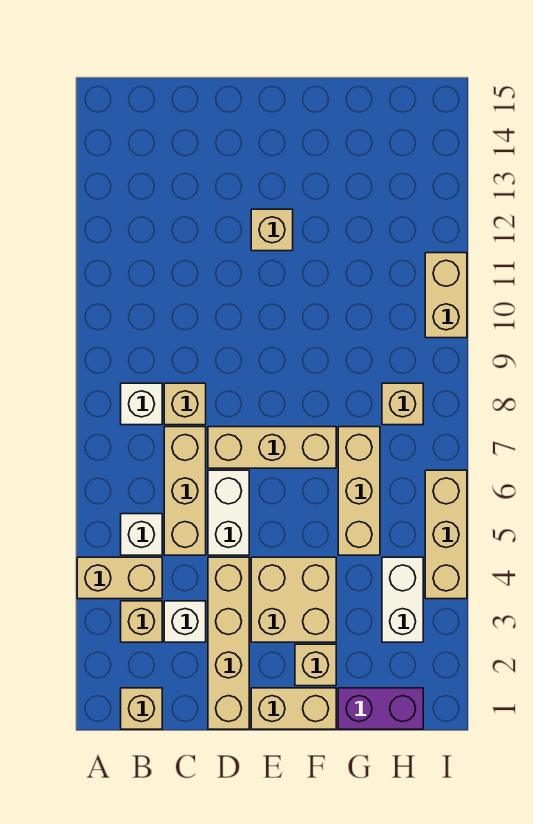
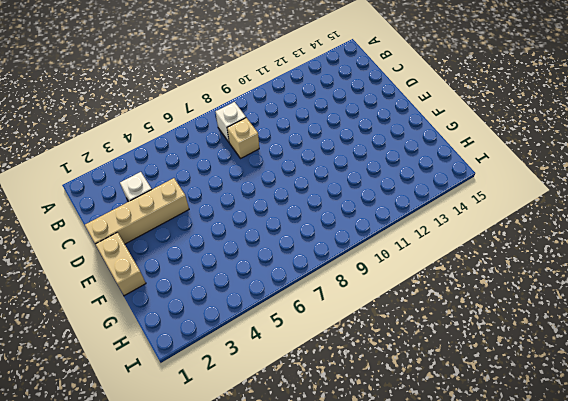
none -> tan 1x2 brick [77,557,162,599]
none -> tan 1x1 brick [121,688,162,729]
none -> tan 1x1 brick [121,601,162,642]

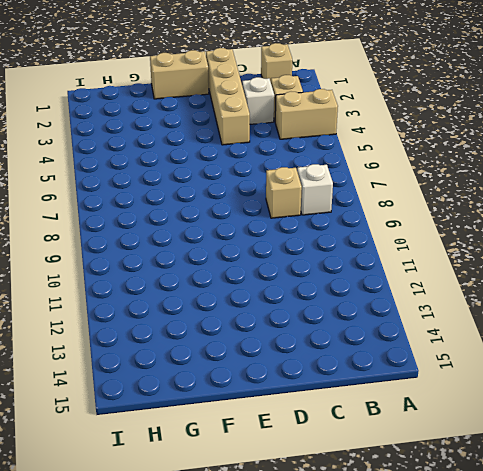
none -> white 1x1 brick [121,514,162,555]
none -> tan 1x3 brick [164,427,206,555]
none -> white 1x2 brick [208,470,249,555]

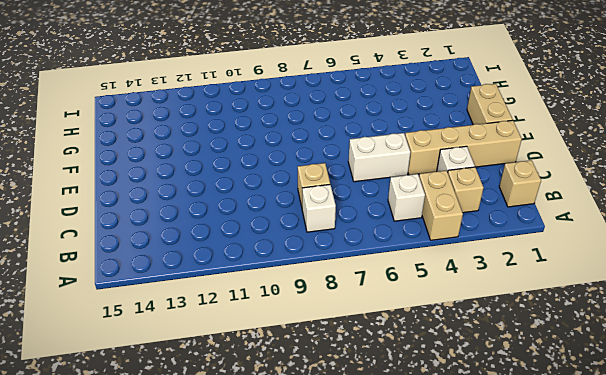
none -> tan 1x3 brick [164,427,206,555]
none -> tan 1x3 brick [208,427,336,468]
none -> tan 2x2 brick [251,557,336,642]

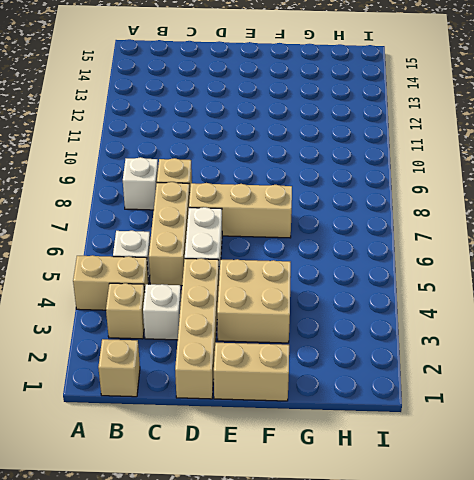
none -> tan 1x1 brick [251,209,293,251]
none -> tan 1x1 brick [295,644,336,686]
none -> purple 1x2 brick [338,688,423,729]

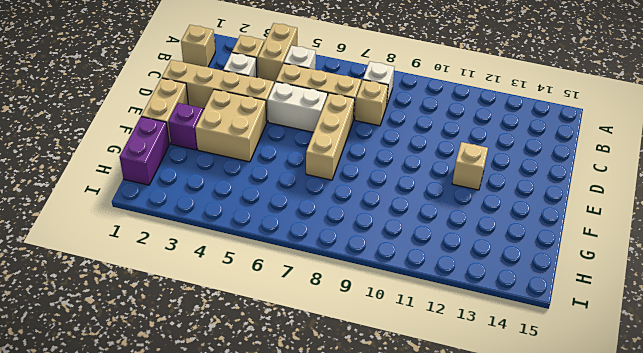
purple 1x1 brick [168,103,203,150] -> tan 1x1 brick [295,644,336,686]
none -> tan 1x3 brick [338,427,380,555]
none -> white 1x2 brick [382,557,423,642]
none -> tan 1x1 brick [382,383,423,425]

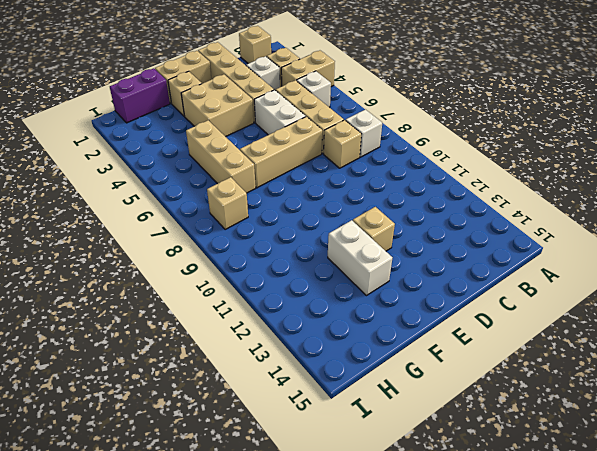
white 1x2 brick [328,220,392,296] -> white 1x2 brick moved to [382,557,423,642]
none -> tan 1x3 brick [425,470,467,599]
none -> tan 1x2 brick [425,253,467,338]

